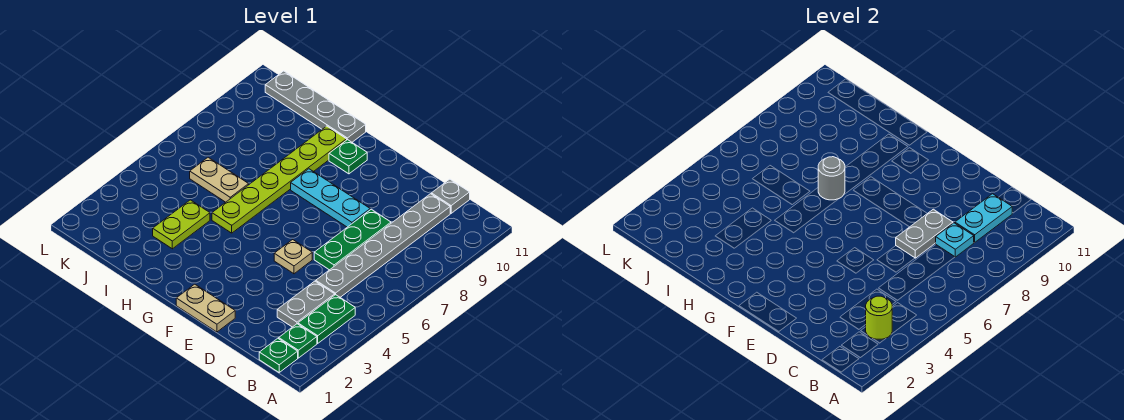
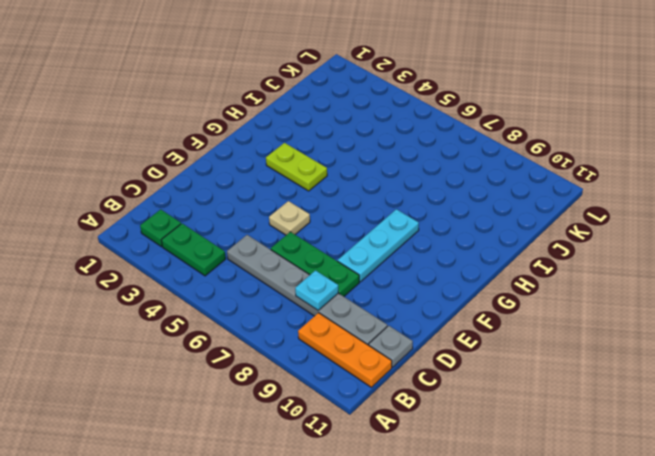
orange 1x3 plate [298,313,392,387] -> none
lime 1x2 plate [266,143,327,191] -> lime 1x2 plate moved to [153,200,210,249]
none -> green 1x1 plate [259,338,298,372]
none -> grey 1x2 plate [277,281,335,327]
none -> tan 1x2 plate [176,284,235,332]

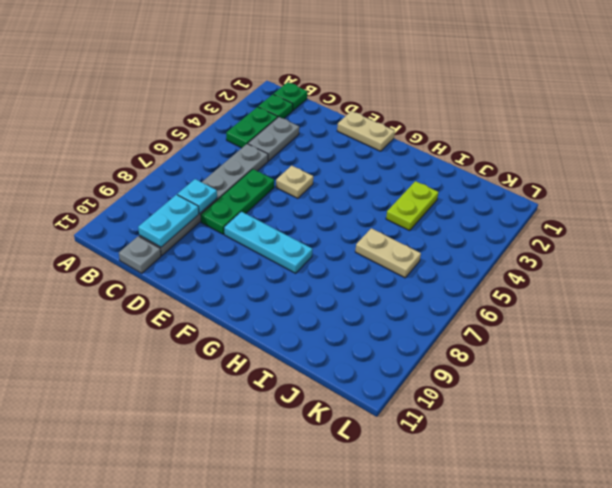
none -> green 1x1 plate [329,140,367,174]
none -> lime 1x6 plate [212,126,347,233]
none -> grey 1x4 plate [265,71,366,142]

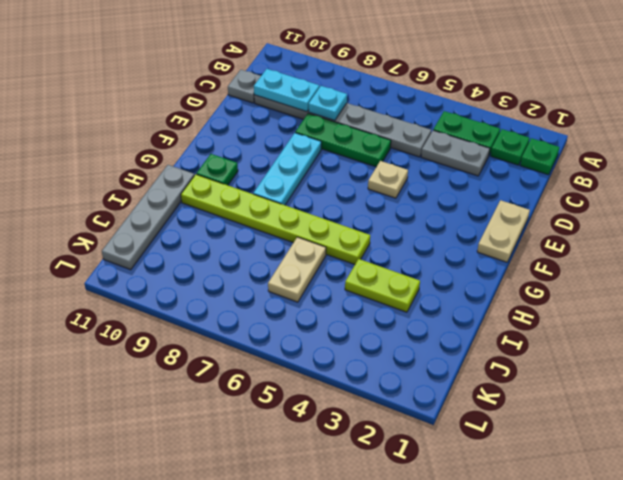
none -> lime 1x1 round brick [866,296,892,339]
none -> grey 1x2 plate [896,209,953,258]
none -> grey 1x1 round brick [818,157,845,200]

